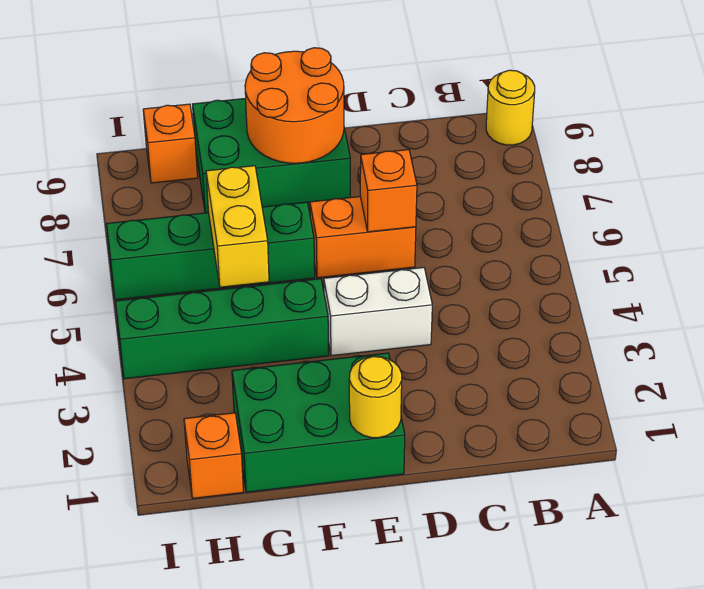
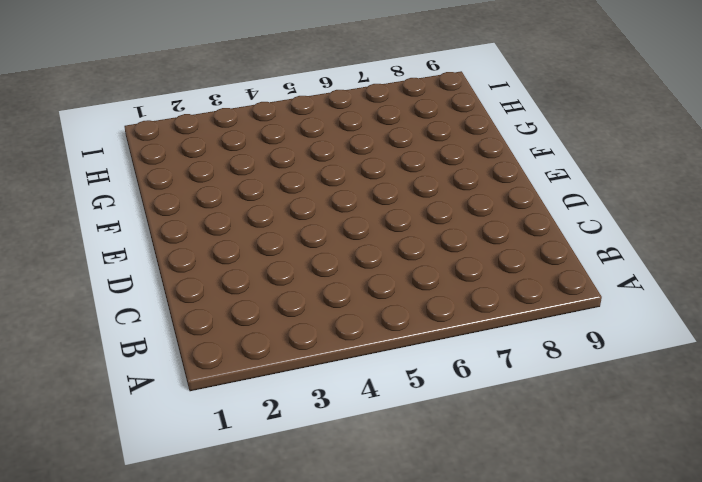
none -> yellow 1x1 round brick [486,70,535,145]
none -> white 1x2 brick [324,268,432,356]
none -> orange 1x2 brick [310,197,416,278]

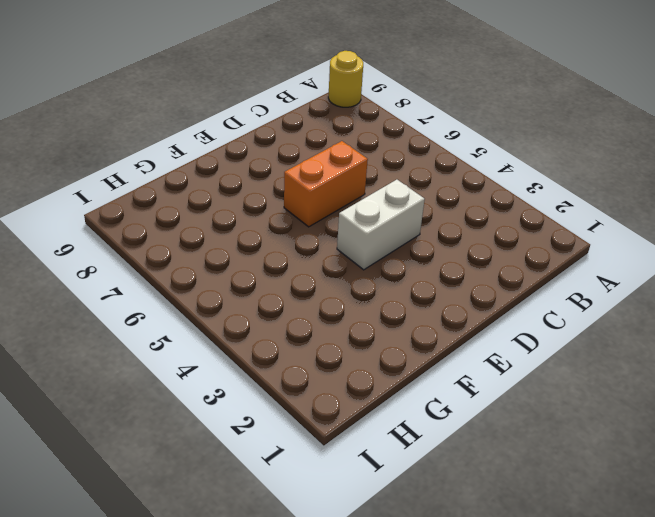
none -> green 2x3 brick [232,353,405,492]
none -> green 2x3 brick [193,98,350,213]
none -> green 1x4 brick [115,279,329,379]

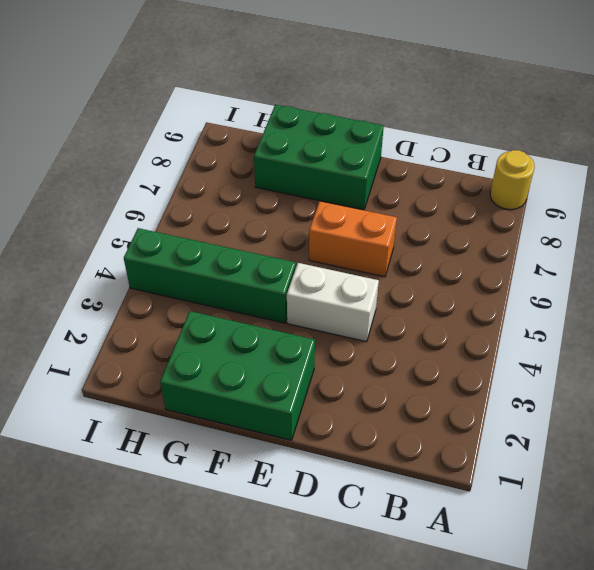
none -> green 1x4 brick [107,202,315,300]
none -> orange 1x1 brick [184,413,243,498]
none -> orange 1x1 brick [143,104,198,183]

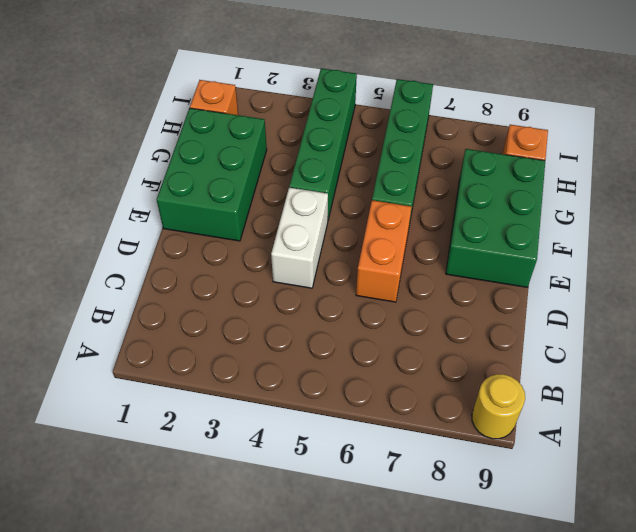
none -> orange 1x1 brick [360,150,417,232]
none -> yellow 1x1 round brick [349,356,402,438]
none -> orange 2x2 round brick [245,48,344,163]

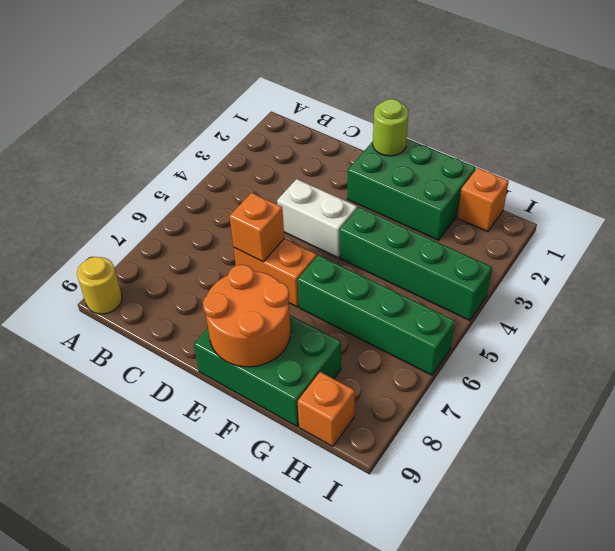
lime 1x1 round brick [373,99,409,156] -> yellow 1x1 round brick [349,356,402,438]
none -> yellow 1x2 brick [206,166,269,287]

